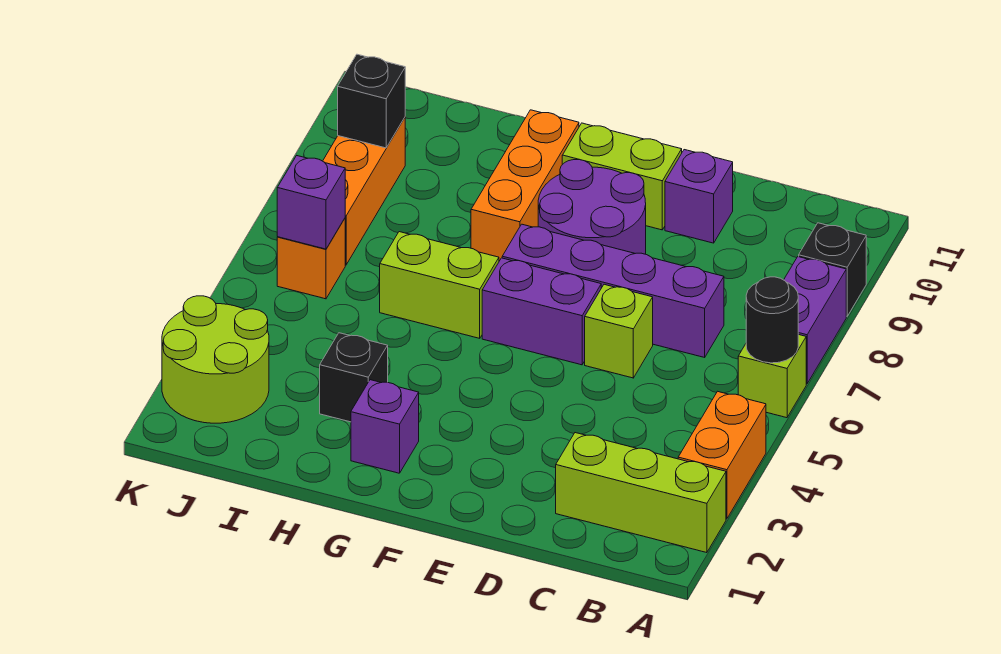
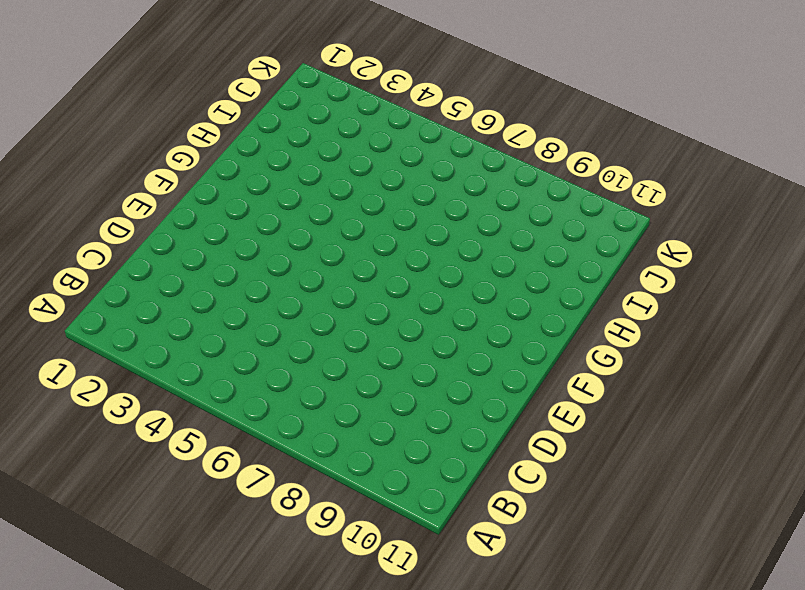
none -> lime 1x3 brick [556,433,726,553]
none -> orange 1x2 brick [678,391,766,519]
none -> lime 1x1 brick [738,334,806,418]

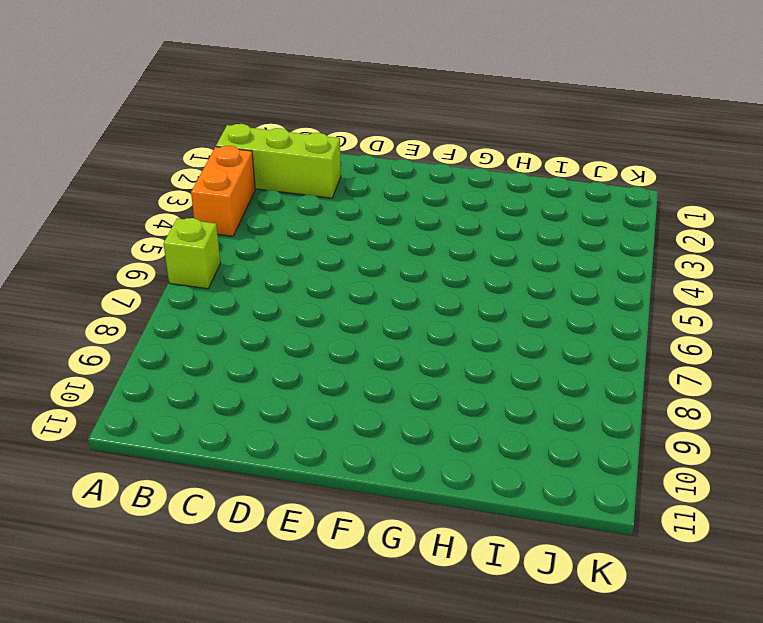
none -> purple 1x2 brick [784,257,846,384]
none -> black 1x1 brick [799,223,866,316]
none -> purple 1x4 brick [502,224,724,357]

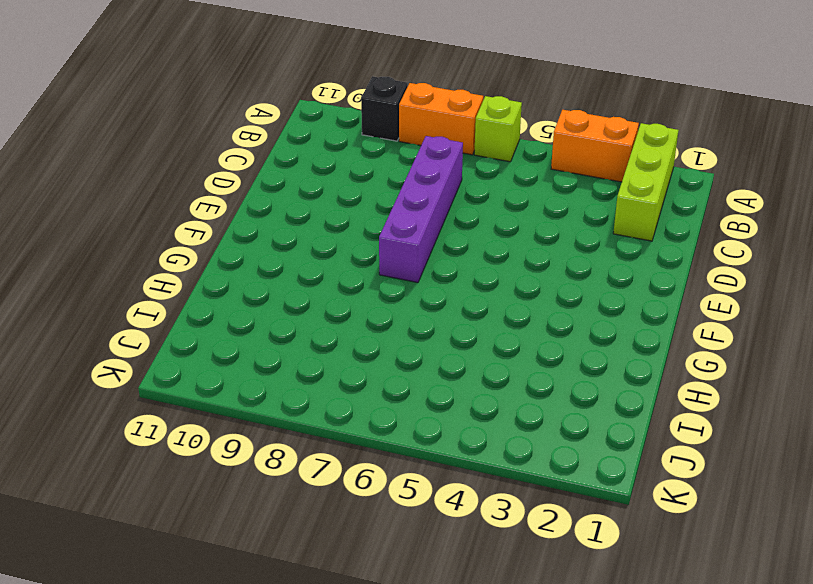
orange 1x2 brick [399,83,483,155] -> purple 1x2 brick [784,257,846,384]
none -> lime 1x1 brick [585,284,653,378]
none -> purple 1x1 brick [665,150,733,243]
none -> purple 1x2 brick [482,258,601,365]

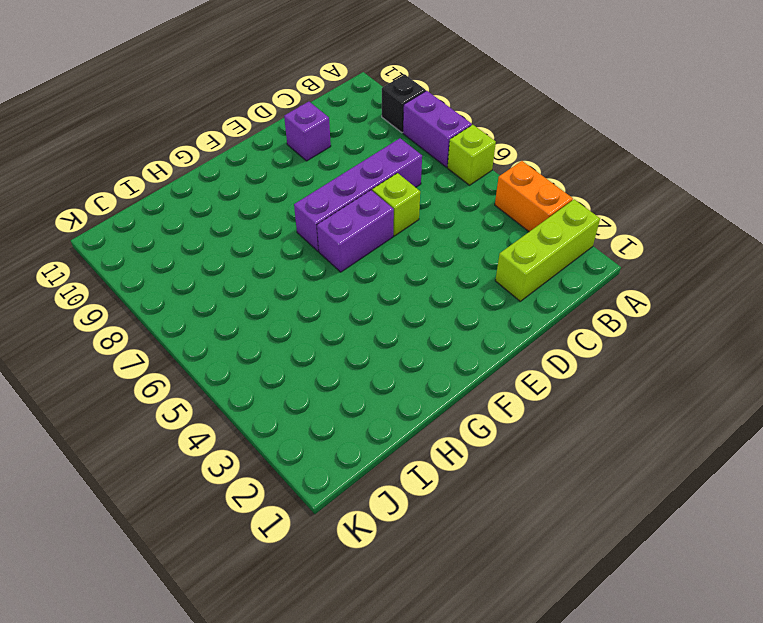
none -> purple 2x2 round brick [538,160,646,254]
none -> lime 1x2 brick [562,123,682,230]
none -> purple 1x1 brick [351,380,419,473]

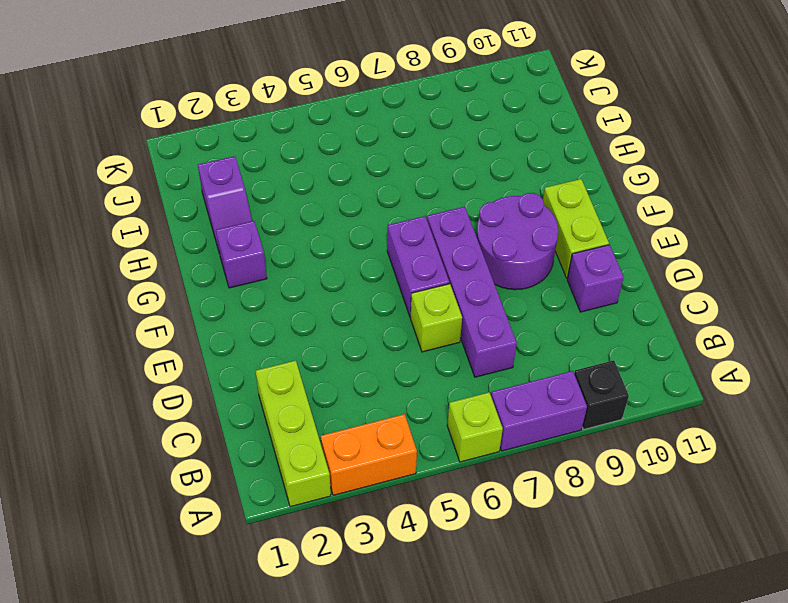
purple 1x2 slope [198,156,252,254] -> none
none -> lime 1x2 brick [380,232,499,338]
none -> orange 1x3 brick [471,110,579,261]
none -> black 1x1 brick [320,333,388,422]

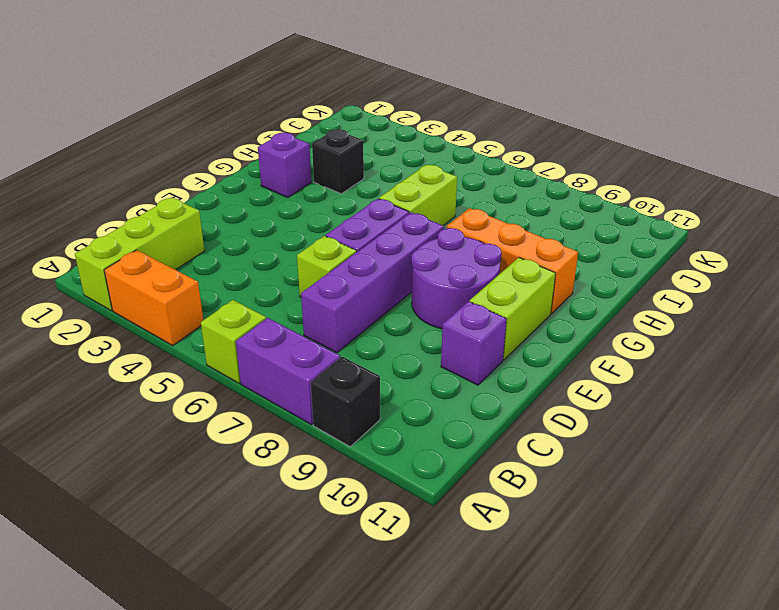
none -> lime 2x2 round brick [162,296,269,423]
none -> orange 1x1 brick [277,219,345,299]
none -> orange 1x3 brick [323,118,405,265]

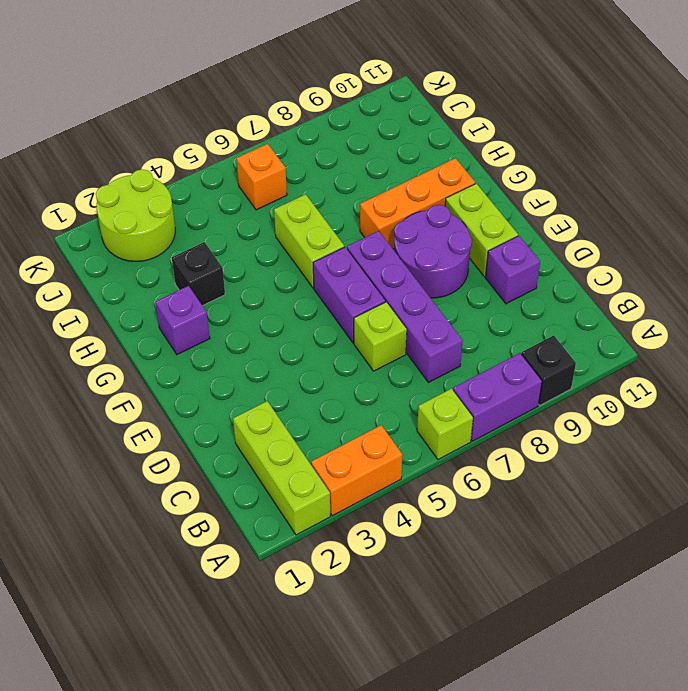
none -> orange 1x3 brick [323,118,405,265]
none -> black 1x1 round brick [746,277,798,363]
none -> purple 1x1 brick [277,156,345,249]

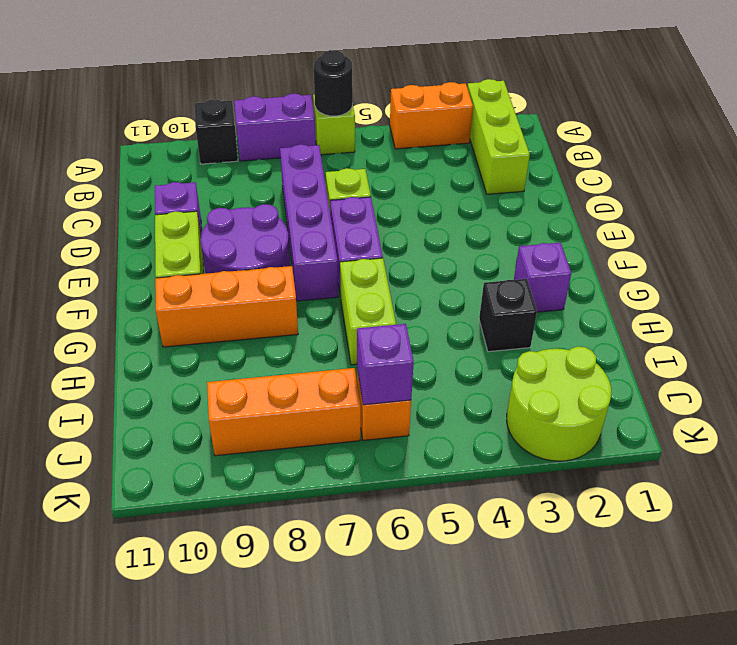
none -> black 1x1 brick [338,54,405,148]

